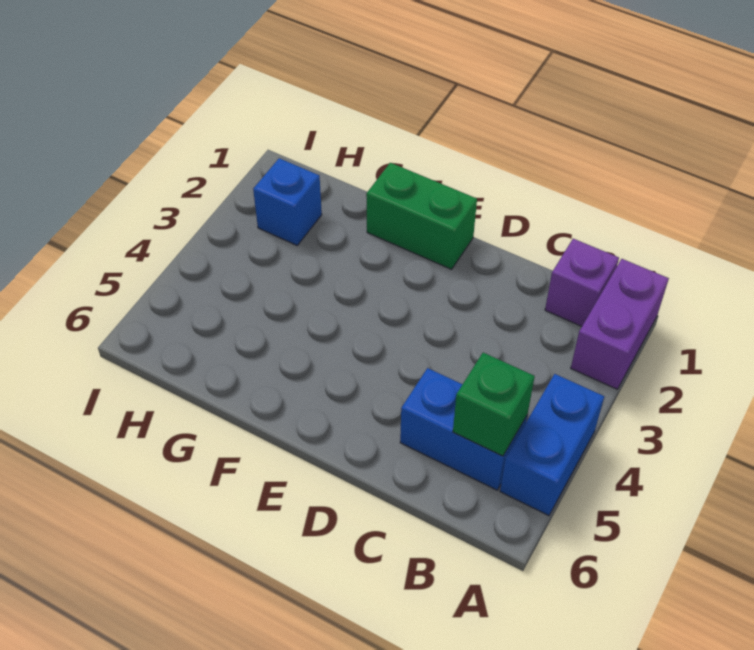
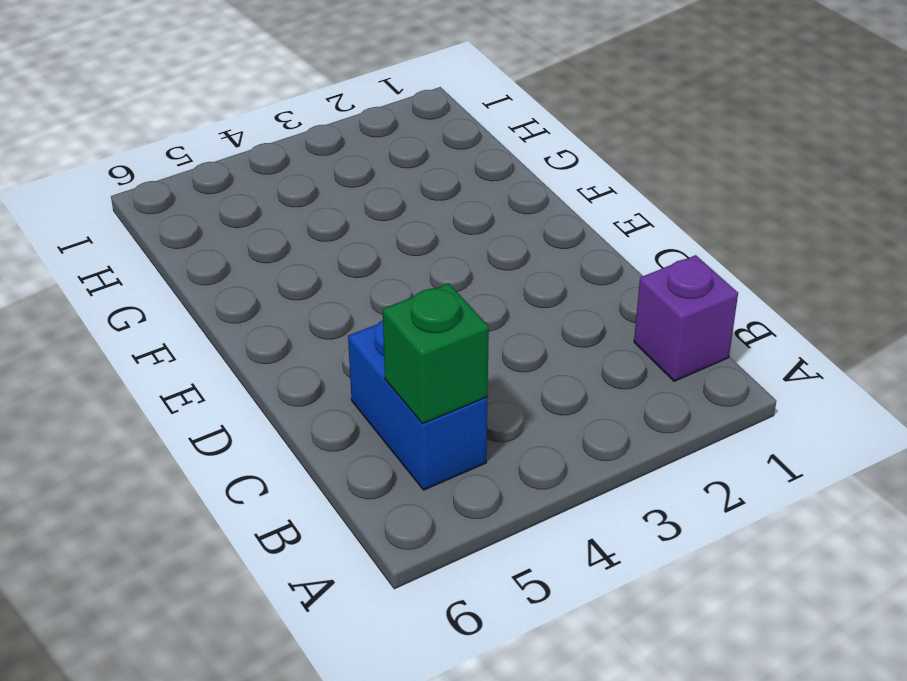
none -> purple 1x2 brick [571,259,669,389]
none -> blue 1x2 brick [500,374,604,516]

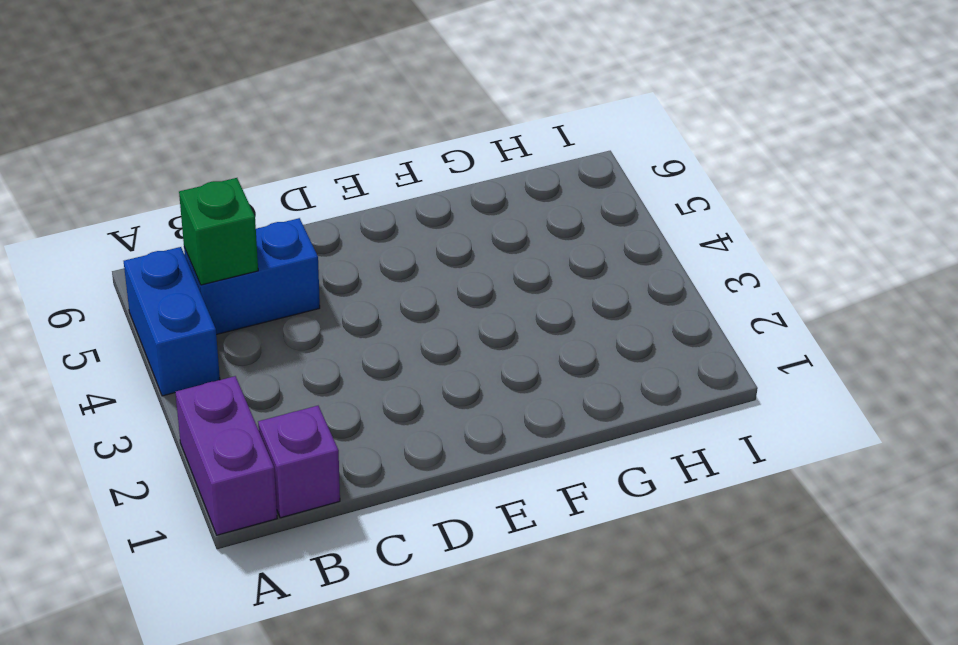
none -> green 1x2 brick [366,163,477,269]
none -> blue 1x1 brick [253,158,322,245]

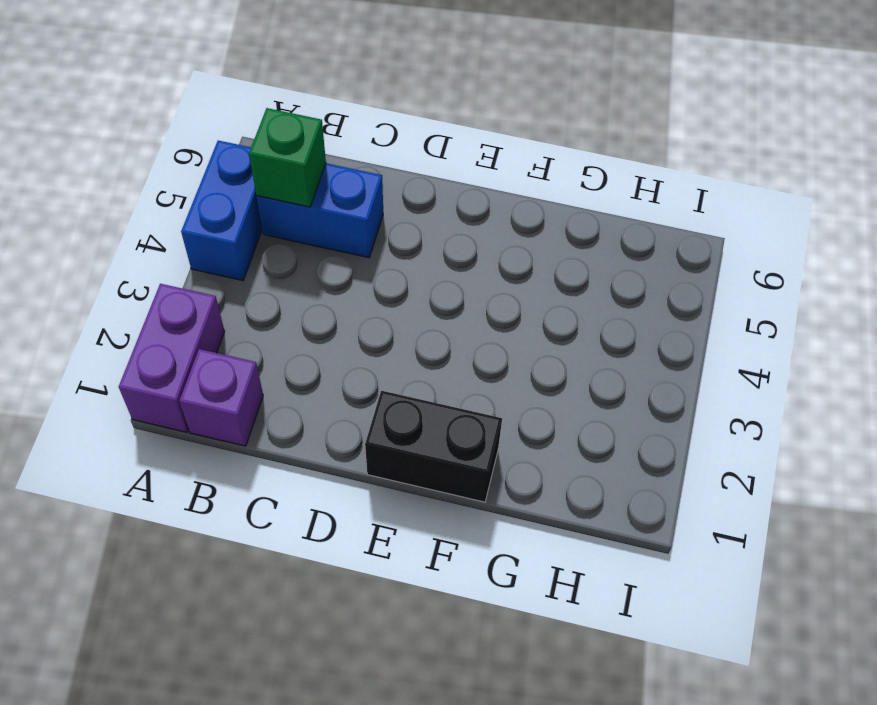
black 1x2 brick [365,391,502,502] -> green 1x2 brick [366,163,477,269]
none -> blue 1x1 brick [253,158,322,245]

